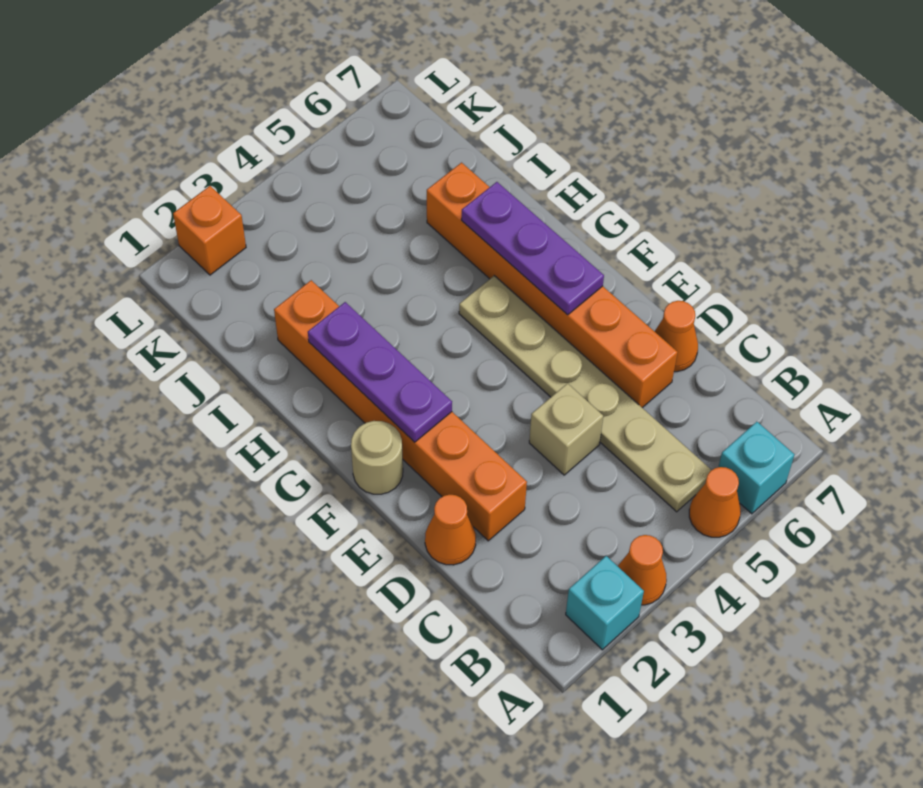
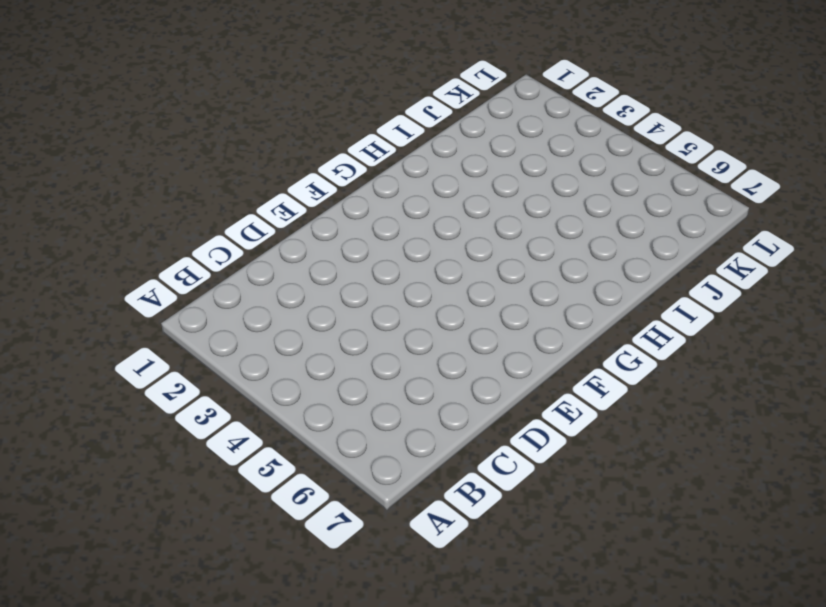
none -> cyan 1x1 brick [566,556,644,650]
none -> orange 1x1 cone [618,535,667,605]
none -> orange 1x1 cone [689,467,741,537]

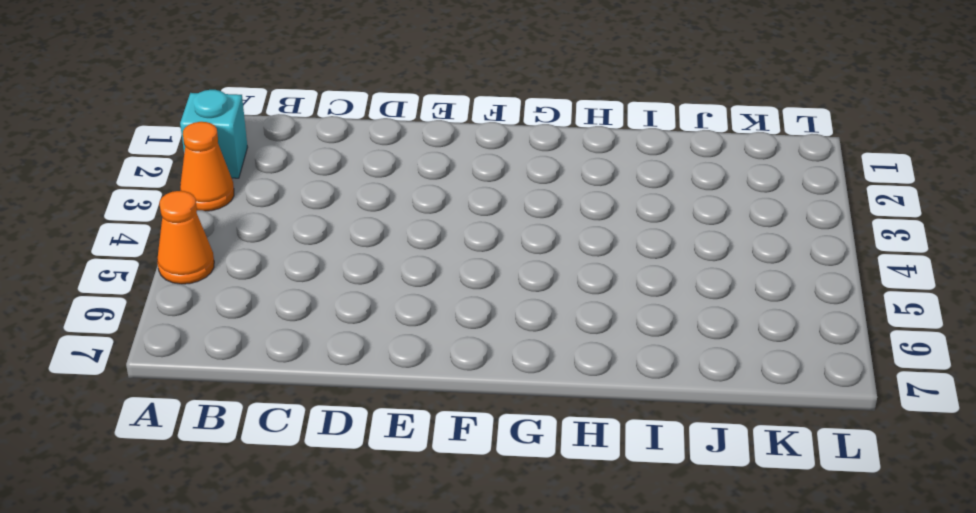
none -> cyan 1x1 brick [719,422,795,514]
none -> tan 1x6 plate [459,276,711,512]
none -> orange 1x1 cone [425,495,476,565]

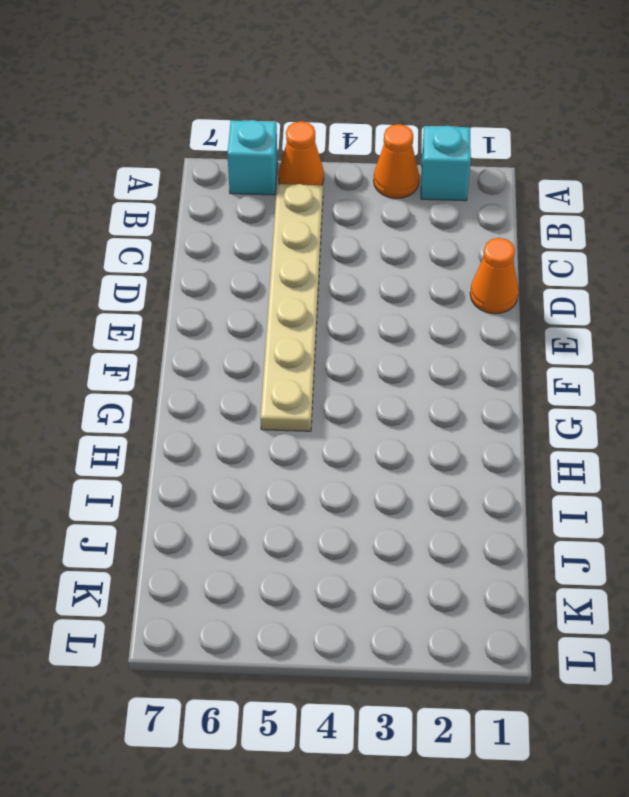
none -> orange 1x6 brick [274,280,527,541]
none -> tan 1x1 brick [529,383,603,475]
none -> orange 1x6 brick [427,163,678,408]

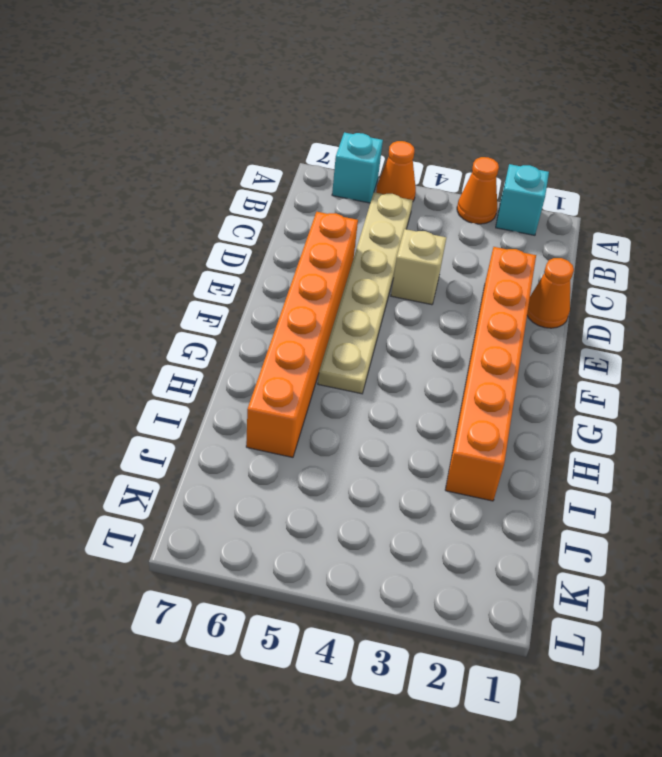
none -> orange 1x1 cone [655,301,698,372]
none -> tan 1x1 round brick [351,421,403,494]
none -> orange 1x1 brick [173,186,246,275]

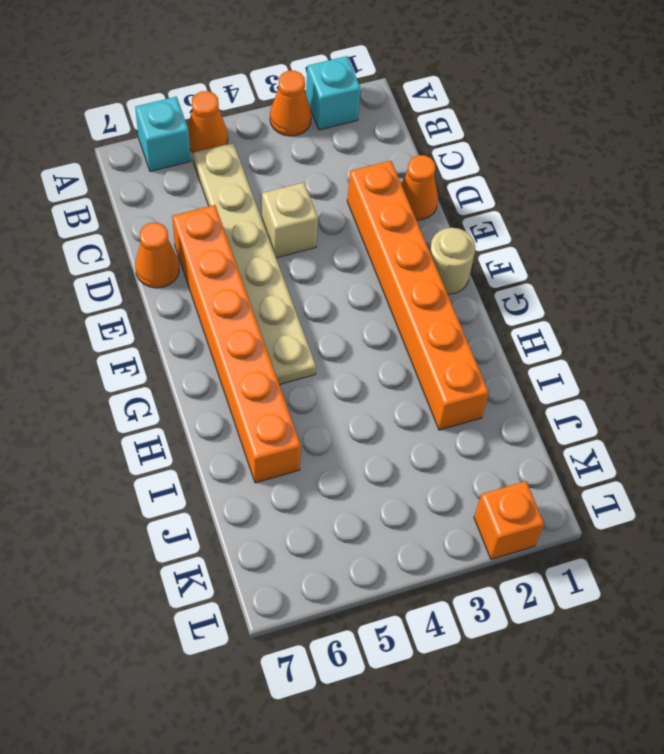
none -> purple 1x3 plate [308,302,452,442]
none -> purple 1x3 plate [461,182,604,315]

